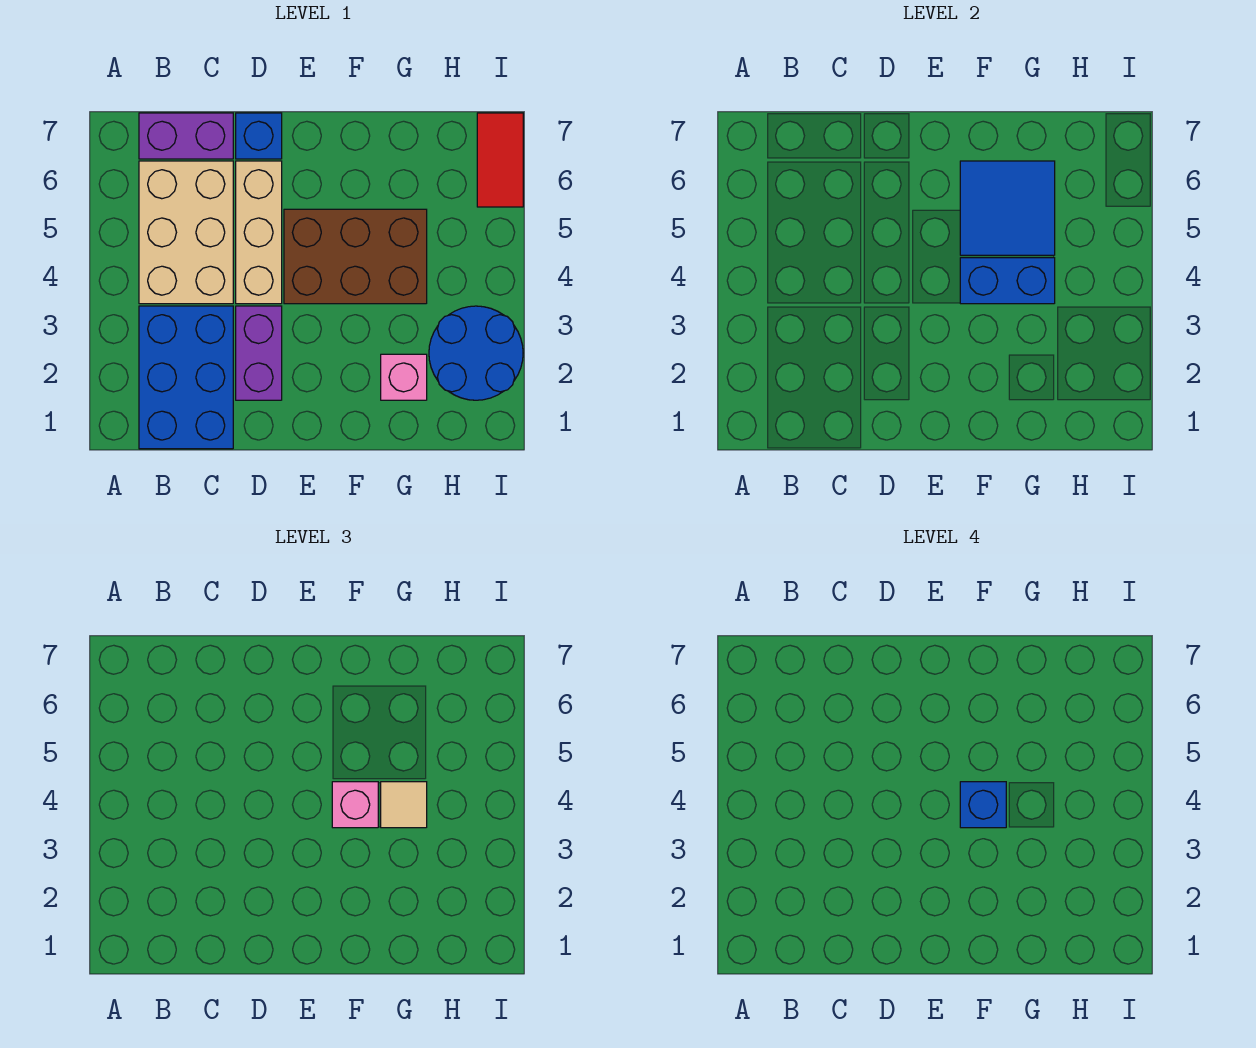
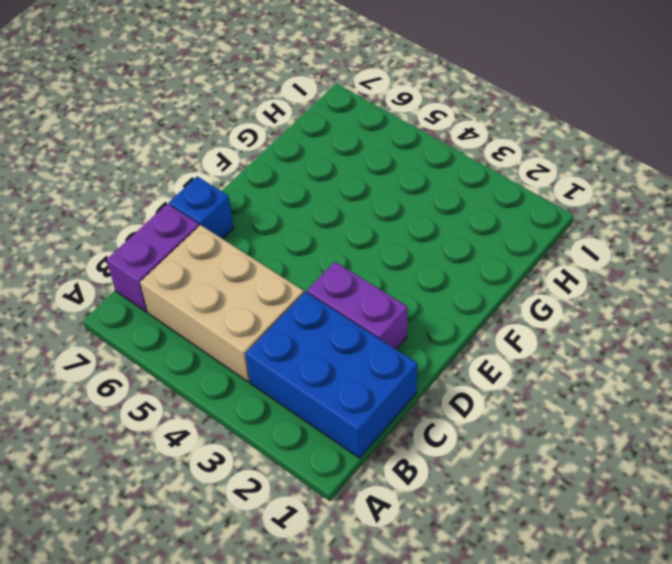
none -> tan 1x3 brick [236,161,282,304]
none -> brown 2x3 brick [284,209,427,304]
none -> pink 1x1 brick [381,354,427,400]

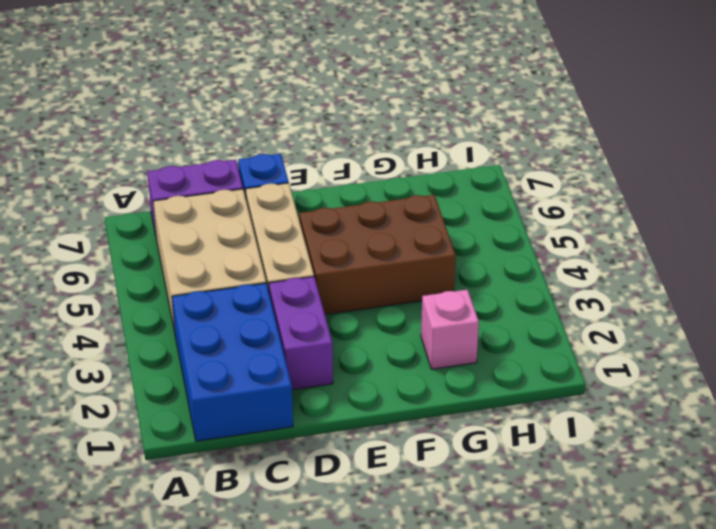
none -> blue 2x2 round brick [429,306,523,400]
none -> red 1x2 tile [477,113,523,207]
none -> blue 1x2 brick [960,258,1055,304]

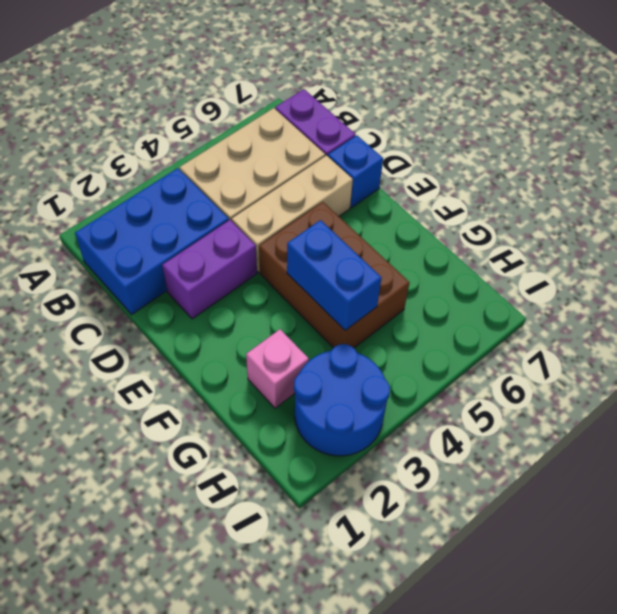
none -> red 1x2 tile [477,113,523,207]
none -> blue 2x2 tile [960,161,1055,255]
none -> pink 1x1 brick [332,782,378,828]

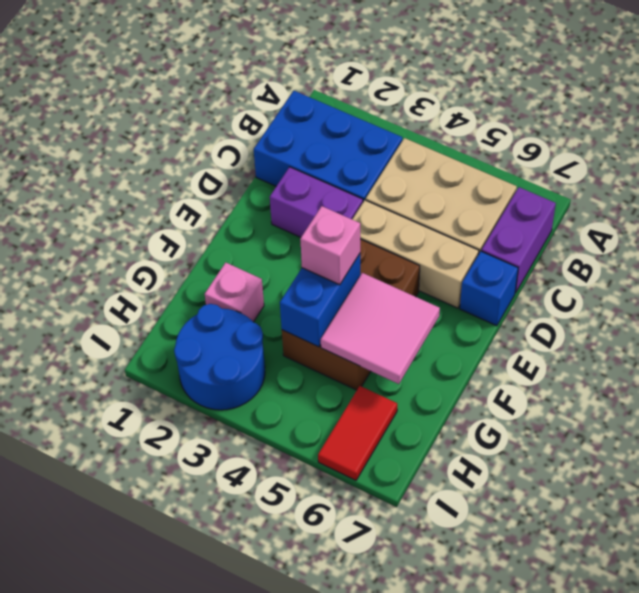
pink 2x2 tile [321,273,440,384] -> blue 2x2 tile [960,161,1055,255]
red 1x2 tile [318,386,397,480] -> red 1x2 tile turned to [477,113,523,207]
none -> tan 1x1 tile [381,782,427,828]
none -> blue 1x1 brick [960,782,1006,828]

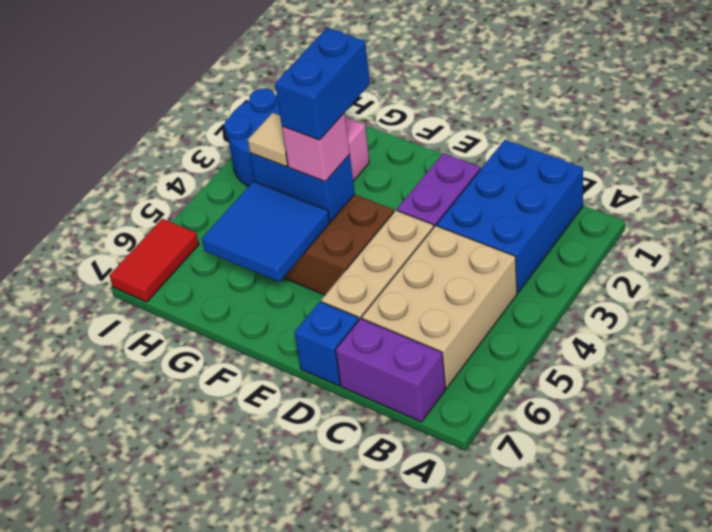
blue 1x2 brick [275,28,370,140] -> blue 1x1 brick [960,782,1006,828]

